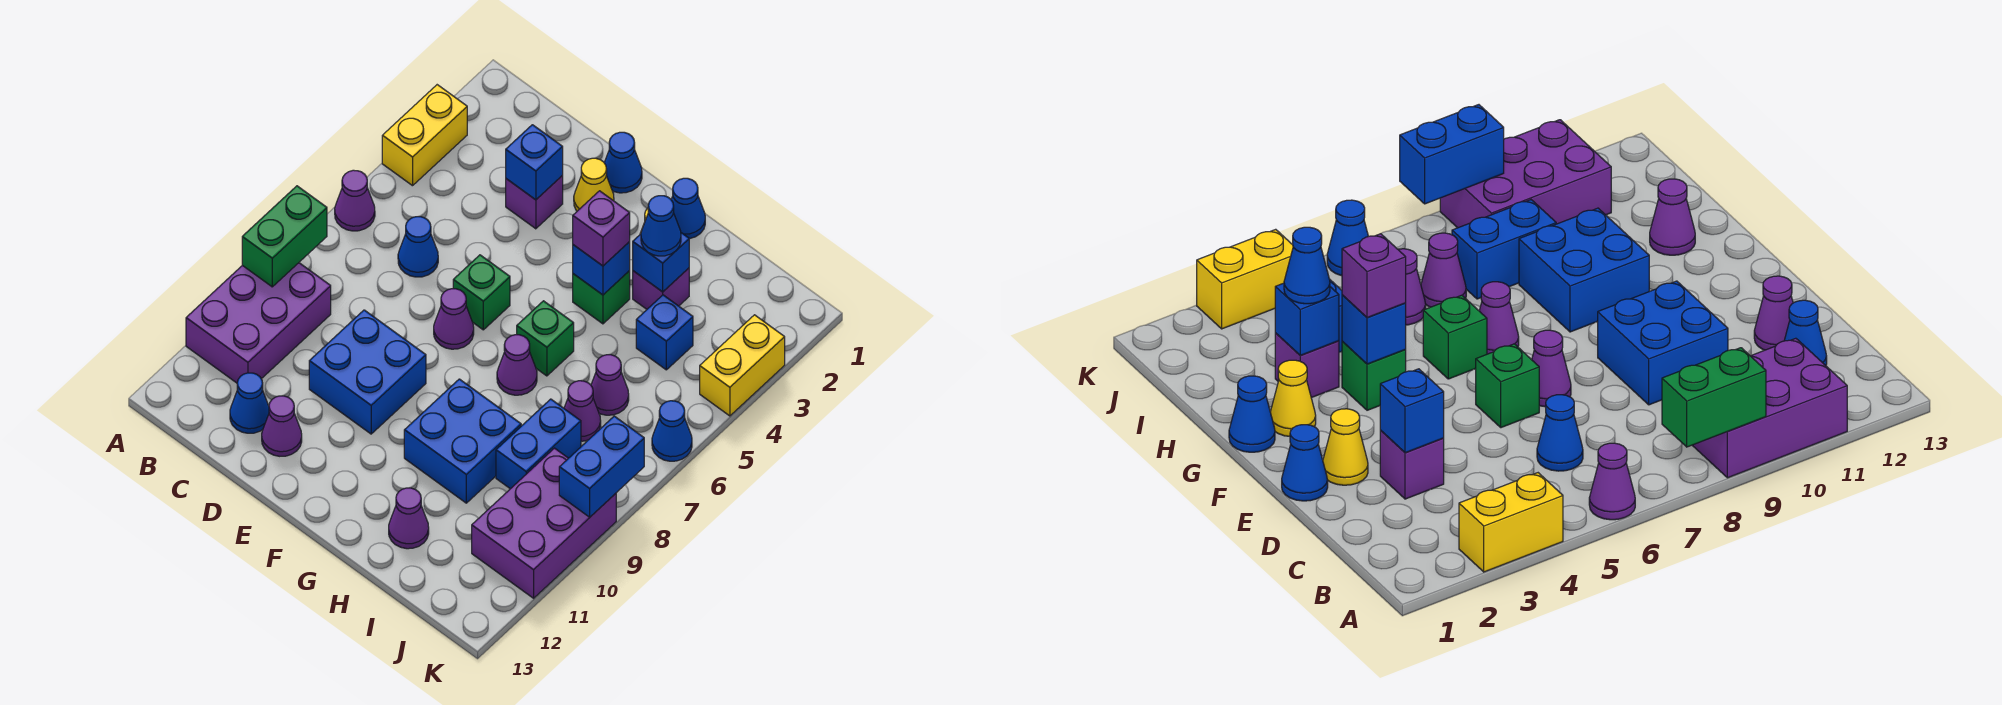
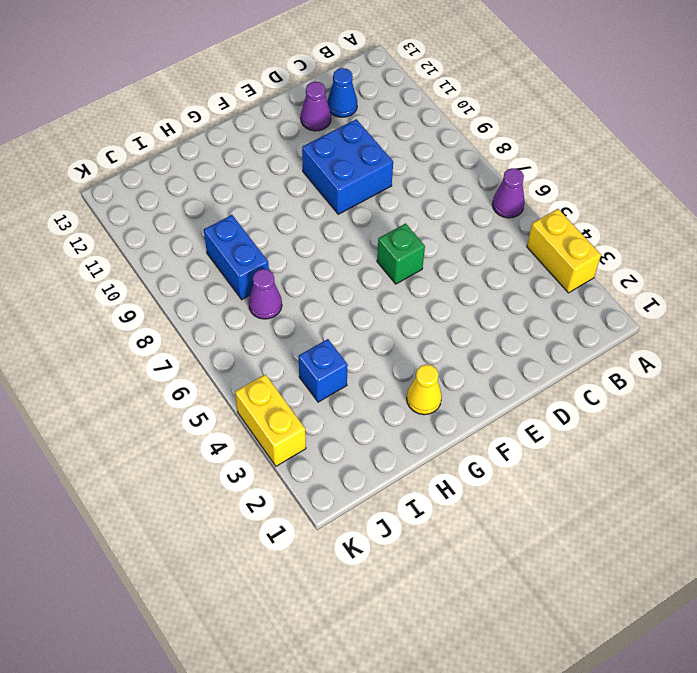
none -> purple 2x3 brick [186,263,331,383]
none -> blue 1x1 cone [398,217,438,277]
none -> purple 1x1 brick [506,175,563,229]
none -> blue 1x1 cone [604,132,642,193]

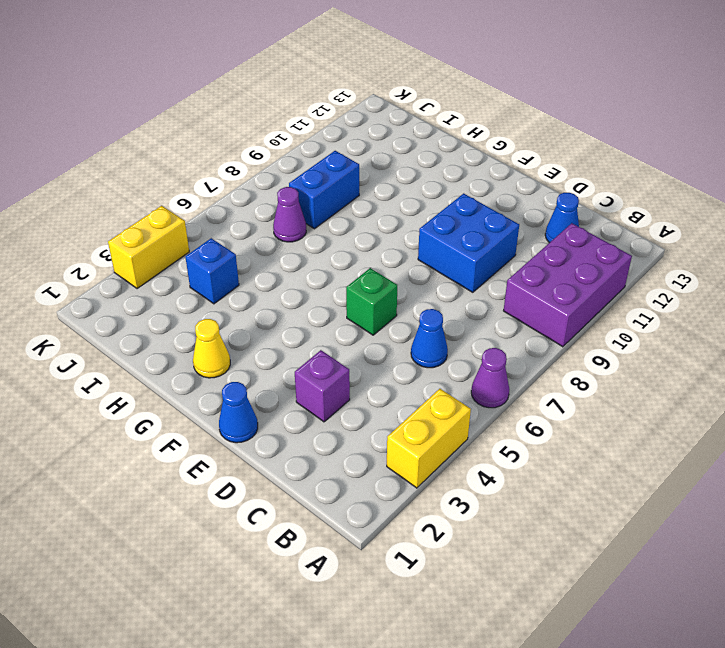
none -> purple 1x1 cone [262,396,302,456]
none -> yellow 1x1 cone [574,158,614,211]
none -> purple 1x1 cone [434,289,474,349]
none -> blue 1x1 cone [671,178,705,239]

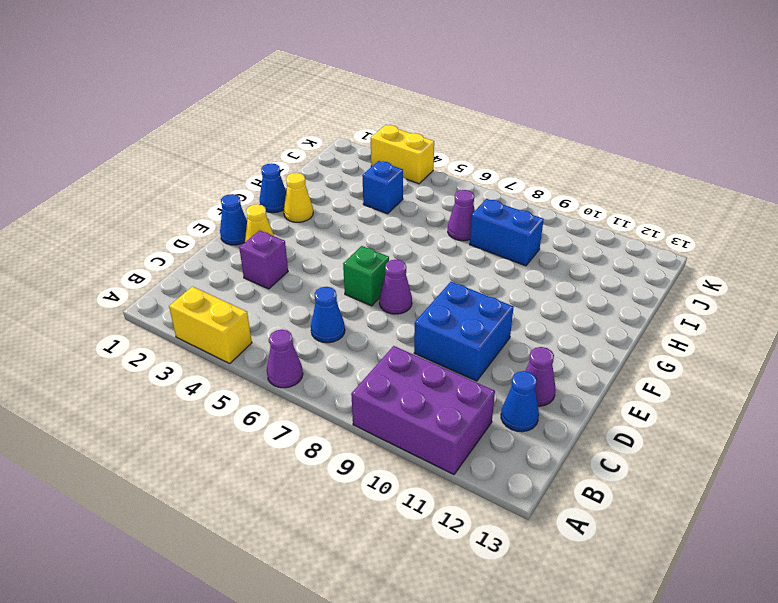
none -> green 1x1 brick [573,271,630,324]
none -> green 1x1 brick [517,301,574,376]
none -> purple 1x1 cone [497,335,537,395]
none -> blue 2x2 brick [404,379,521,503]

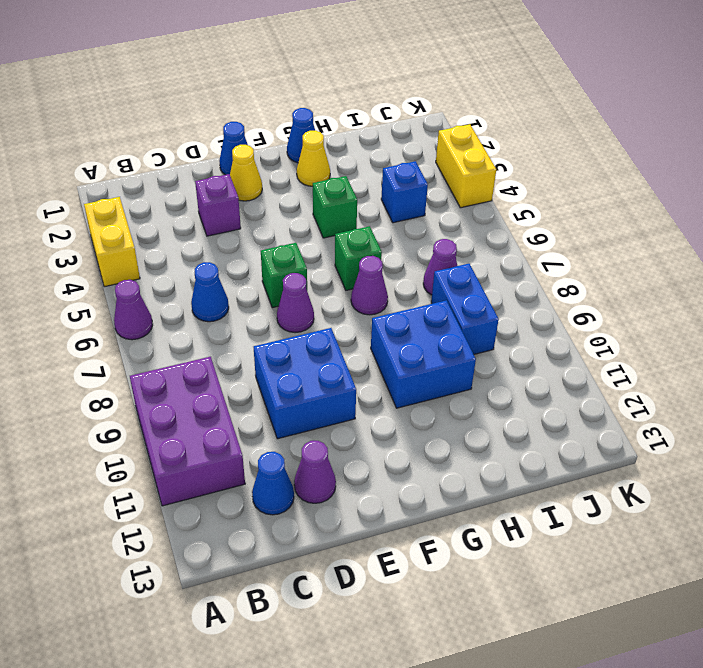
none -> purple 1x1 brick [633,268,689,309]
none -> purple 1x1 cone [389,488,429,549]
none -> purple 1x1 cone [591,355,629,415]
none -> purple 2x3 brick [472,448,616,598]

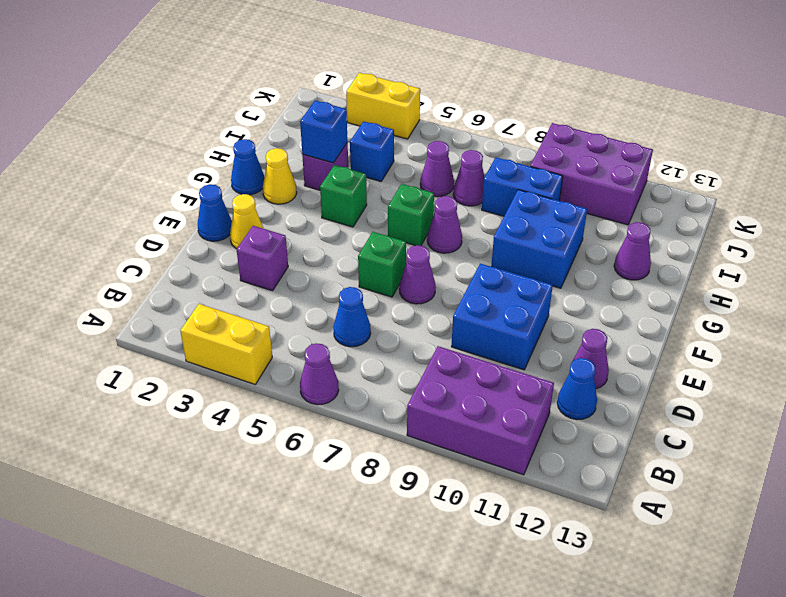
none -> blue 1x1 cone [652,401,692,461]
none -> green 1x2 brick [242,186,327,287]
none -> blue 1x1 brick [506,125,563,200]
none -> blue 1x1 brick [573,242,630,295]

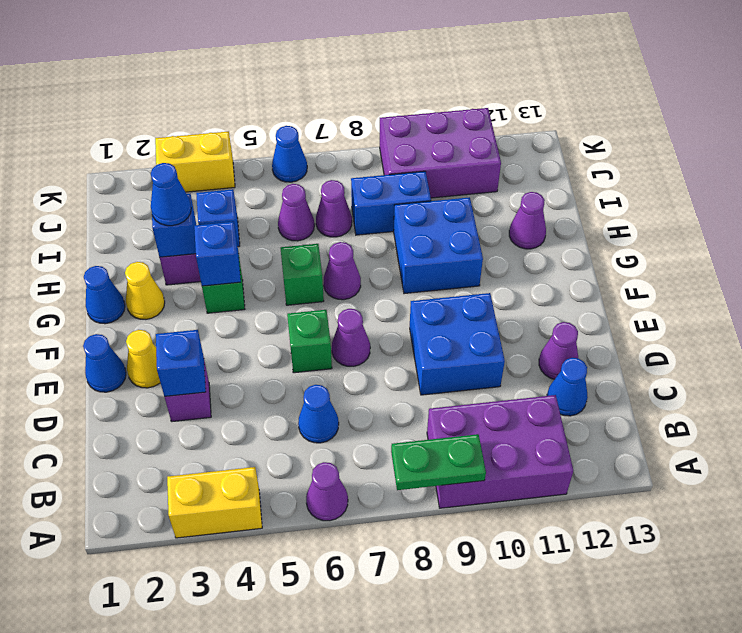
green 1x2 plate [391,434,486,490] -> green 1x2 brick [242,186,327,287]
none -> blue 1x2 brick [559,416,644,517]
none -> purple 1x1 brick [573,191,630,266]

